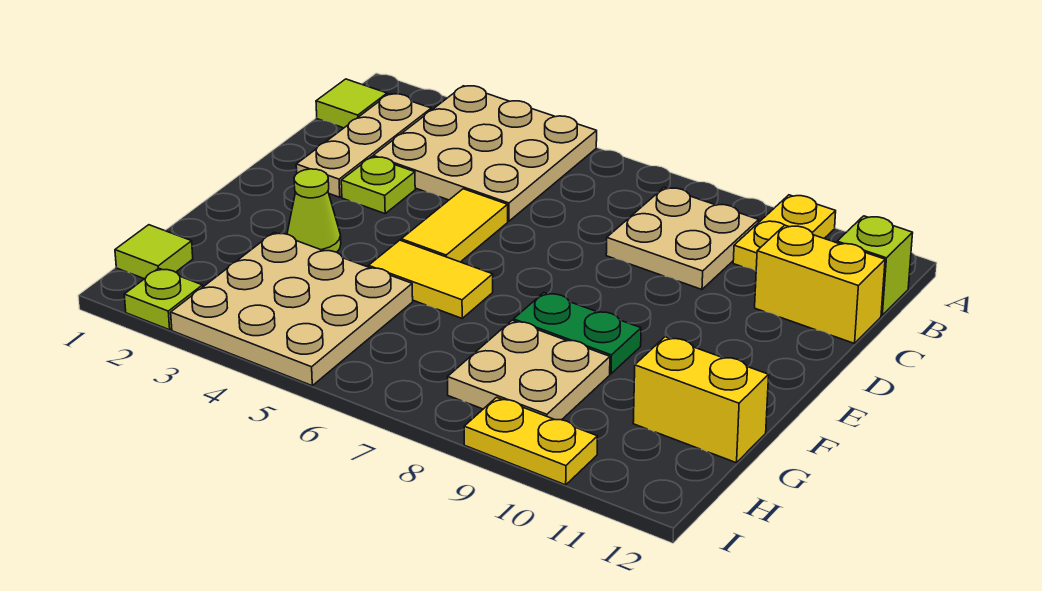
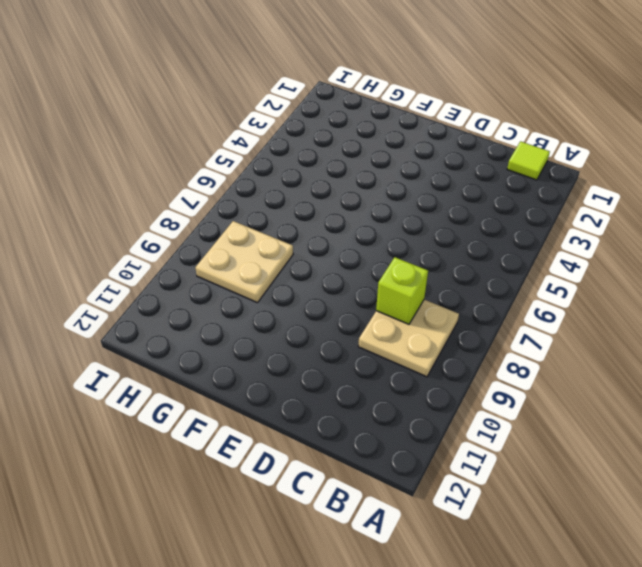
lime 1x1 brick [376,257,428,324] -> lime 1x1 brick moved to [837,216,913,315]
none -> tan 3x3 plate [373,86,597,221]
none -> yellow 1x2 plate [733,195,836,271]
none -> tan 1x3 plate [296,94,431,197]

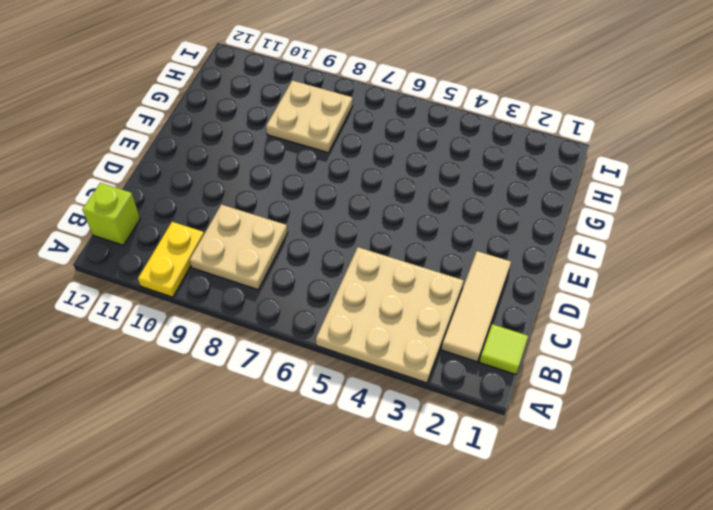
tan 1x3 tile [442,251,511,362] -> tan 1x3 plate [296,94,431,197]
none -> yellow 1x2 brick [755,225,885,344]
none -> lime 1x1 plate [341,157,415,214]
none -> yellow 1x2 tile [401,189,508,262]

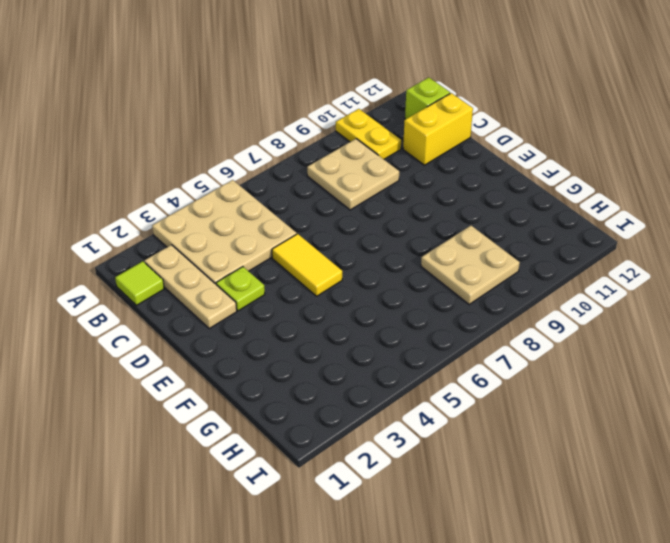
none -> lime 1x1 cone [287,169,341,252]
none -> yellow 1x2 tile [369,240,493,318]
none -> green 1x2 plate [514,293,641,374]

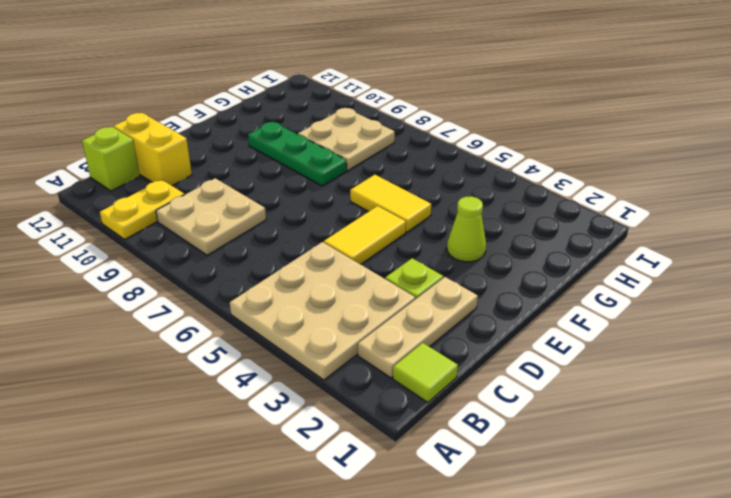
green 1x3 plate [248,122,347,186] -> green 1x2 plate [514,293,641,374]
none -> tan 3x3 plate [171,233,413,386]
none -> yellow 1x2 brick [633,337,769,463]
none -> lime 1x1 tile [115,225,193,279]

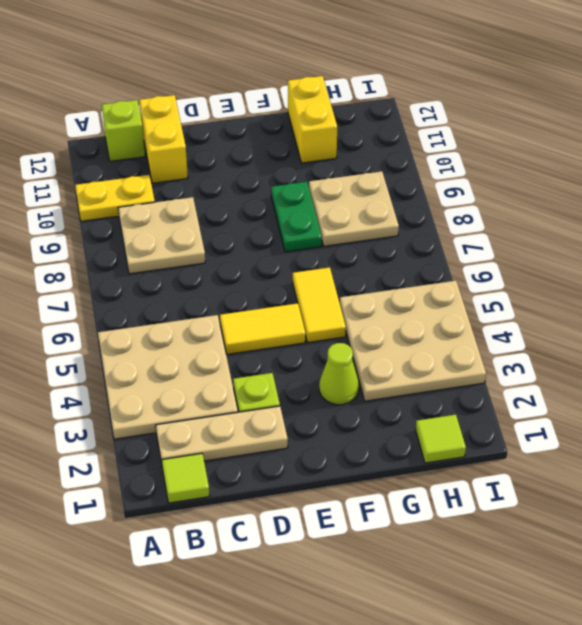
none -> lime 1x1 plate [124,268,203,330]
none -> yellow 1x2 plate [464,397,598,485]

